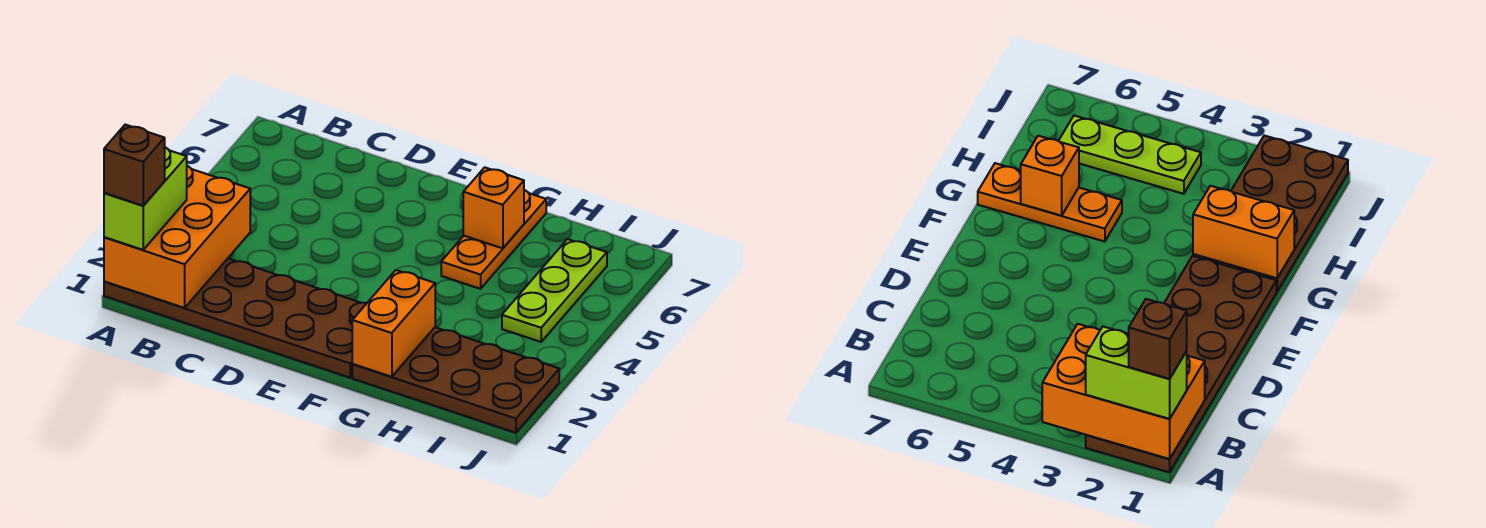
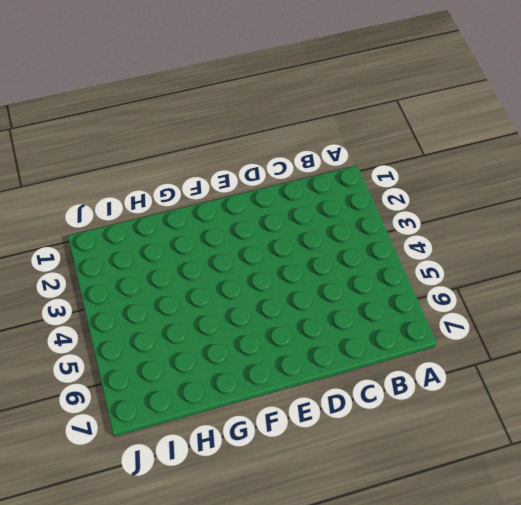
none -> brown 2x6 plate [104,259,367,378]
none -> brown 2x4 plate [352,327,559,433]

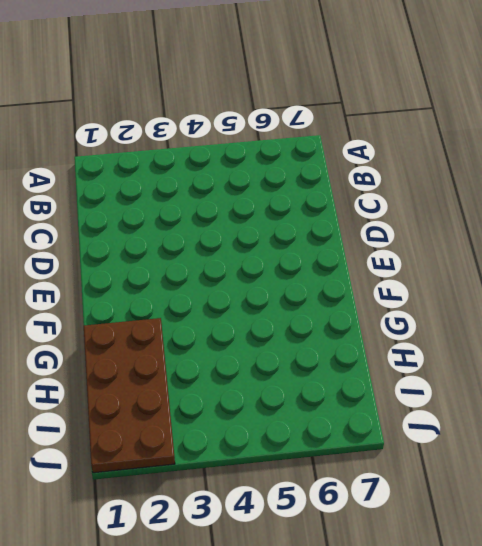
none -> brown 2x6 plate [104,259,367,378]
none -> orange 1x3 plate [441,190,546,289]

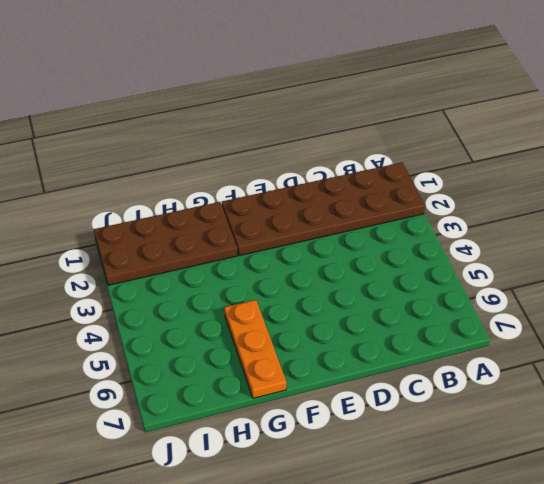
none -> lime 1x3 plate [502,239,607,342]
none -> orange 2x3 brick [104,166,250,308]

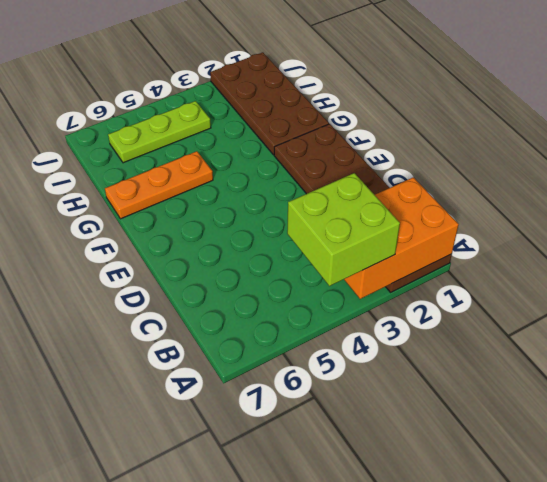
lime 2x2 brick [287,173,400,286] -> none
none -> orange 1x2 brick [352,270,435,377]
none -> orange 1x1 brick [463,167,524,248]

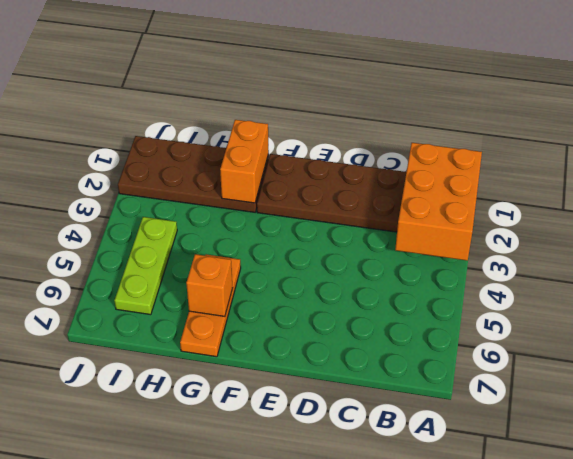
none -> lime 1x2 brick [104,147,187,250]
none -> brown 1x1 brick [104,125,165,206]

